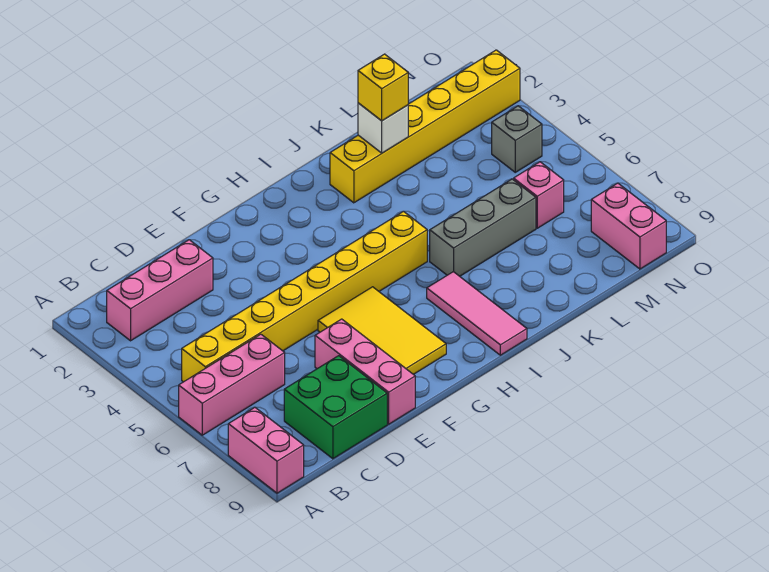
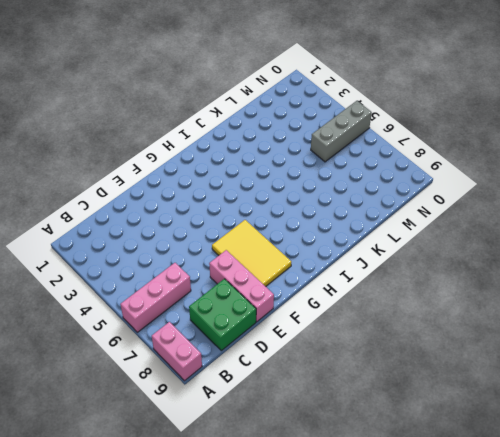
grey 1x3 brick [311,101,372,162] -> grey 1x3 brick moved to [430,179,536,276]
none -> pink 1x3 brick [107,240,213,341]
none -> yellow 1x8 brick [182,211,427,382]
none -> pink 1x3 tile [427,272,527,355]

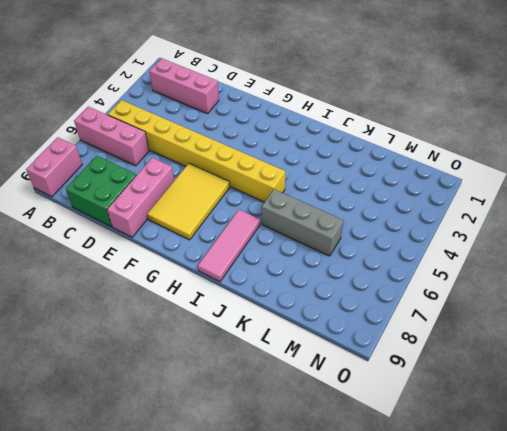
none -> yellow 1x6 brick [330,50,520,203]
none -> pink 1x1 brick [514,162,564,228]
none -> grey 1x1 brick [492,106,542,172]

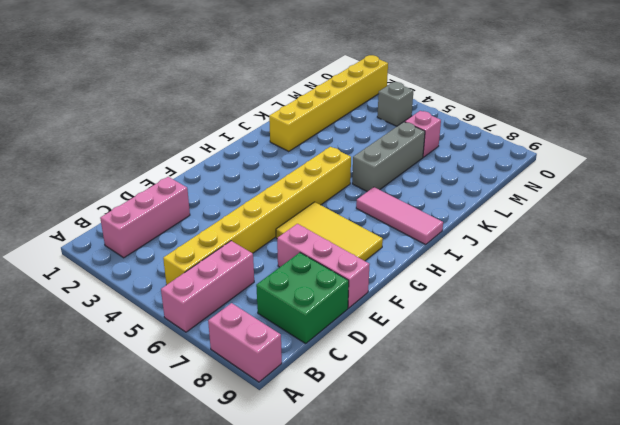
none -> pink 1x2 brick [591,183,666,269]
none -> white 1x1 brick [358,103,408,153]
none -> yellow 1x1 brick [358,54,408,121]

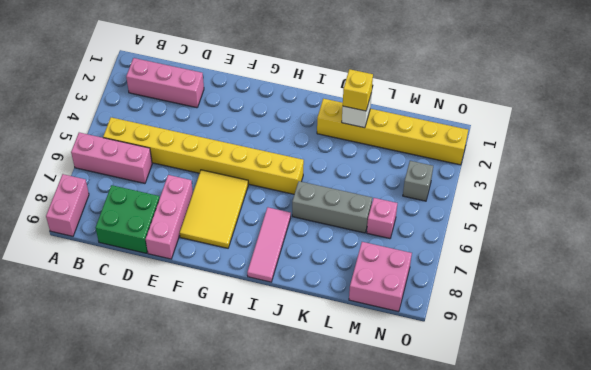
pink 2x2 brick [349,242,412,312] -> pink 1x2 brick [591,183,666,269]

